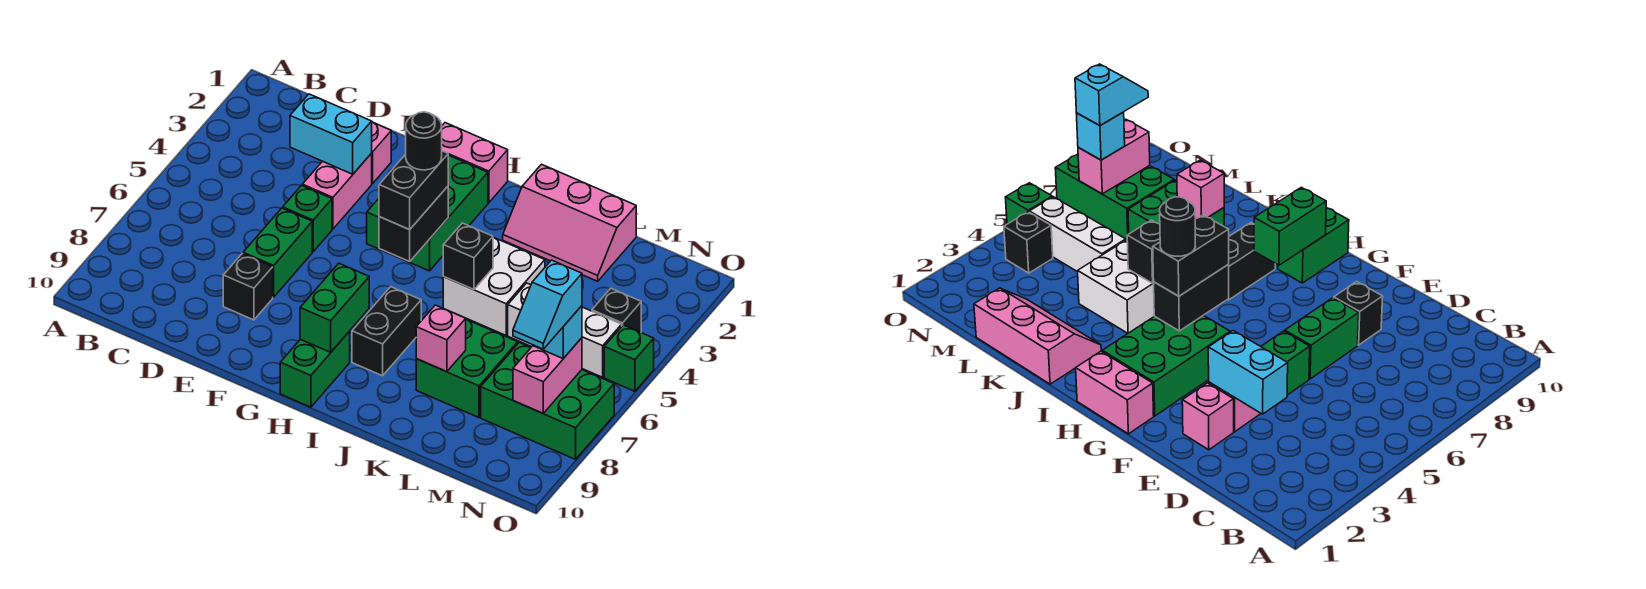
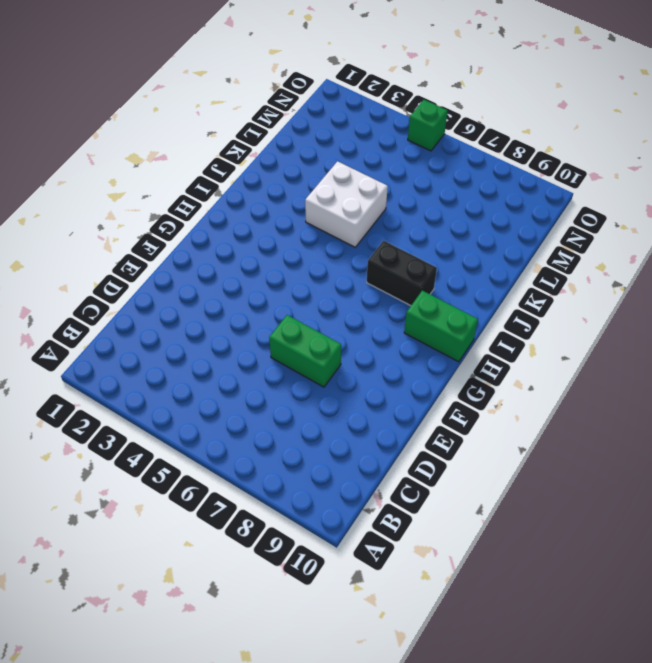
none -> pink 1x1 brick [372,122,391,184]
none -> pink 1x2 brick [302,153,372,229]
none -> green 1x1 brick [283,185,332,252]

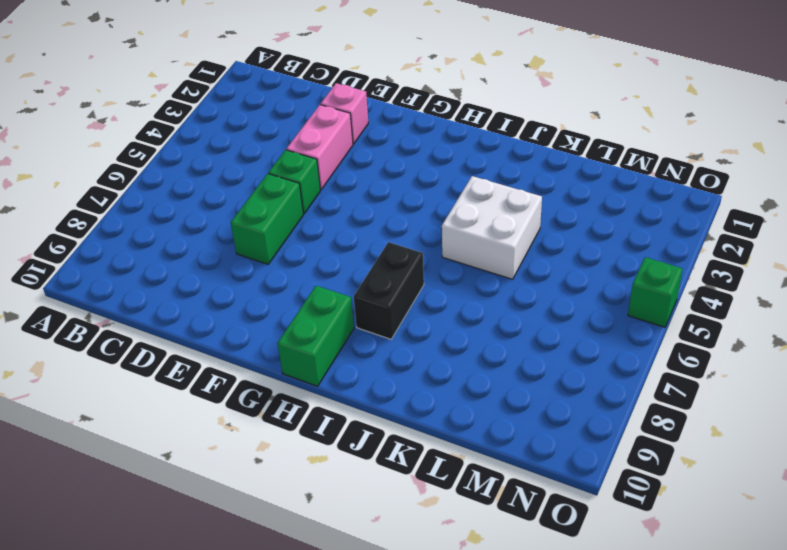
none -> black 1x1 brick [223,254,273,320]
none -> pink 1x2 brick [442,123,508,203]
none -> green 2x3 brick [367,155,488,271]

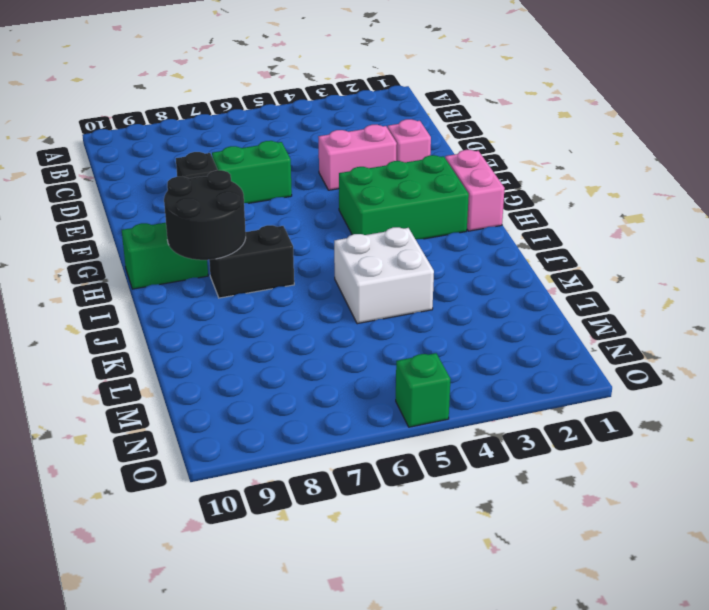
black 2x2 round brick [164,170,246,260] -> green 1x2 brick [300,263,369,352]
none -> green 1x1 brick [283,185,332,252]
none -> pink 2x3 slope [503,164,636,281]
none -> green 2x2 brick [416,319,518,417]

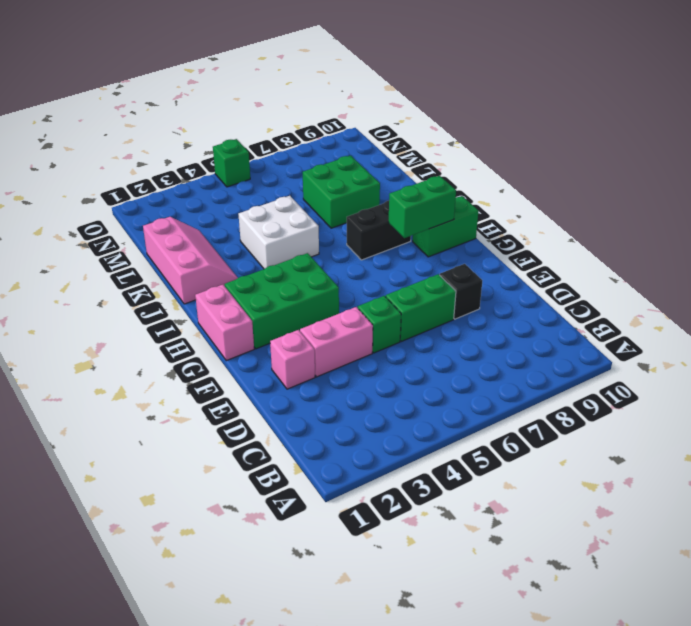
none -> white 1x3 brick [508,283,622,377]
none -> green 2x3 brick [481,342,614,459]
none -> black 1x1 brick [592,288,641,332]

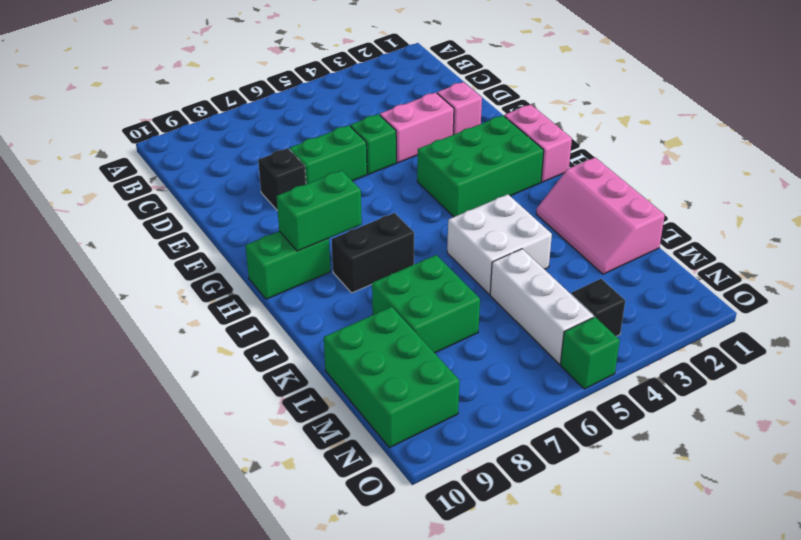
green 2x3 brick [324,307,459,448] -> green 2x3 brick moved to [481,342,614,459]
none -> cyan 1x2 brick [290,94,372,174]
none -> black 1x2 brick [379,186,448,261]
none -> black 1x1 brick [443,223,493,290]

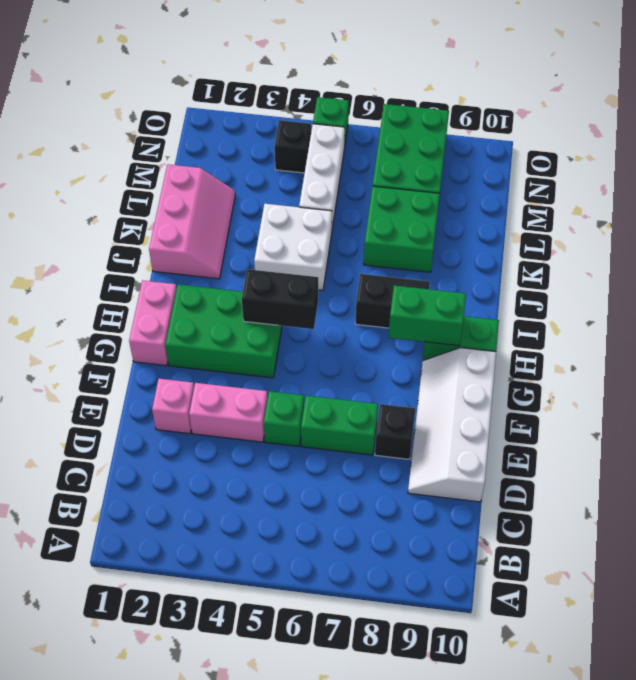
white 2x4 slope [408,348,496,502] -> none
none -> cyan 1x2 brick [290,94,372,174]
none -> black 1x1 brick [443,223,493,290]
none -> pink 1x1 brick [416,305,466,372]

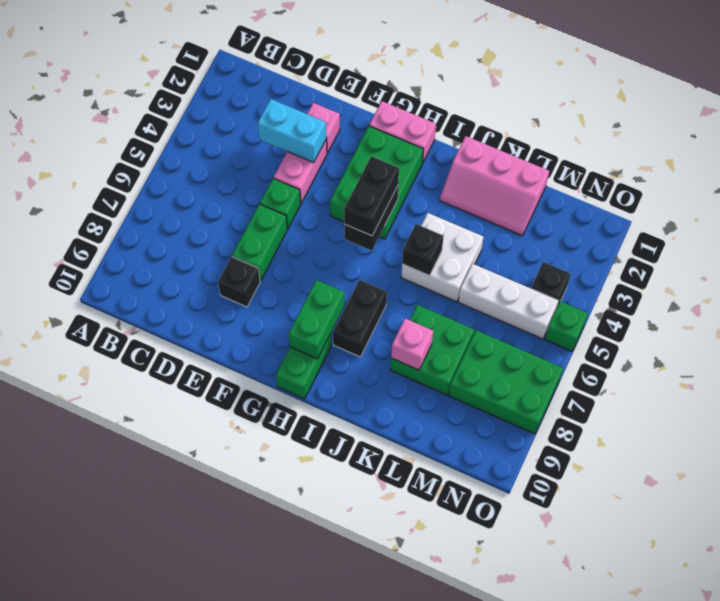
none -> pink 1x2 brick [513,338,582,413]
none -> cyan 1x1 brick [533,306,582,358]
none -> black 1x1 round brick [406,112,442,170]

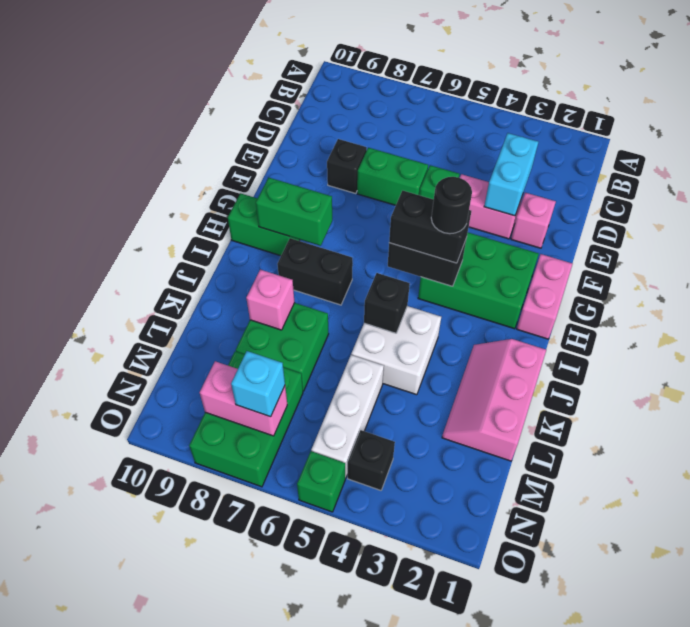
none -> cyan 1x2 slope [513,260,582,349]

